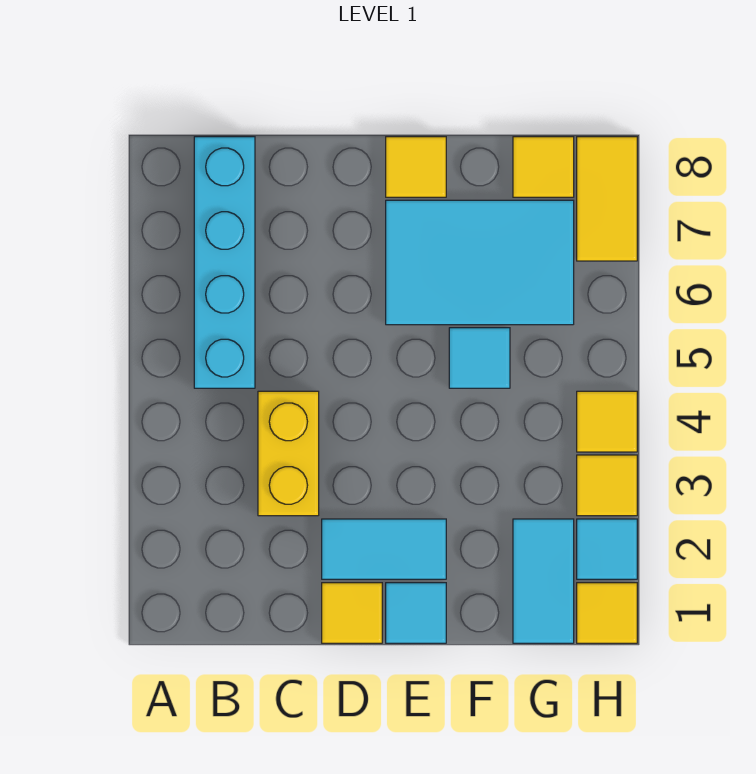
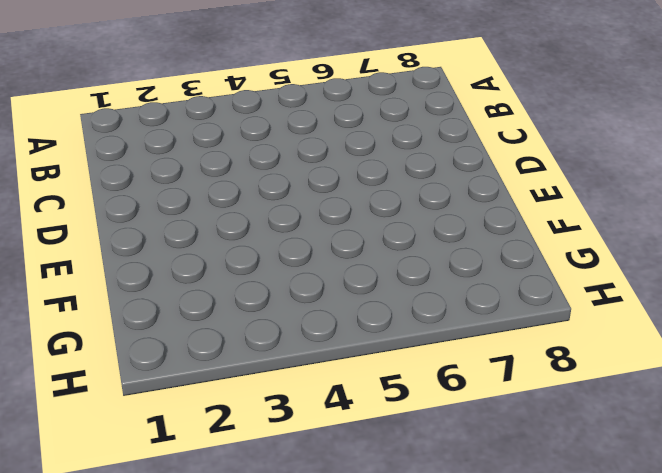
none -> cyan 1x4 brick [194,137,255,388]
none -> yellow 1x2 brick [258,391,319,516]
none -> yellow 1x1 tile [322,583,382,643]

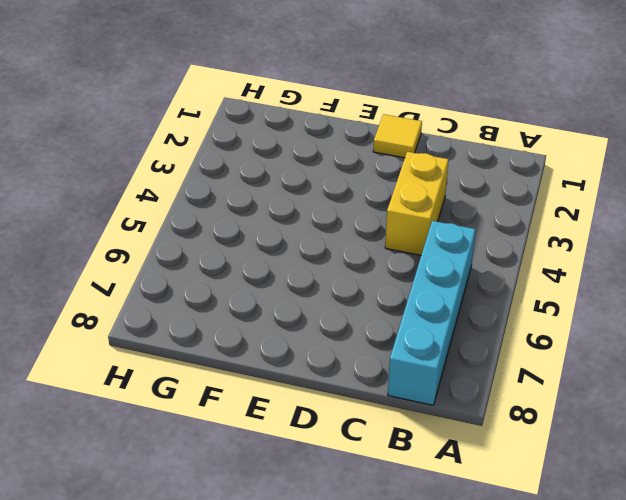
none -> cyan 1x2 tile [322,519,446,579]
none -> cyan 1x1 tile [386,583,446,643]
none -> cyan 2x3 tile [386,200,574,325]

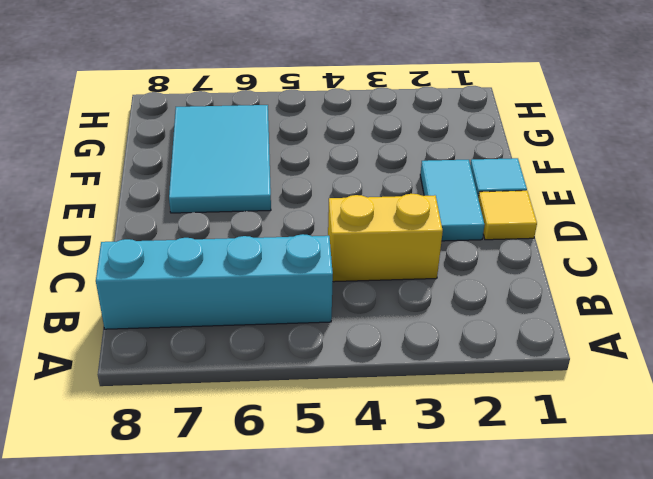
none -> yellow 1x1 tile [386,137,446,197]
none -> cyan 1x1 tile [449,328,510,388]
none -> cyan 1x2 tile [513,519,574,643]

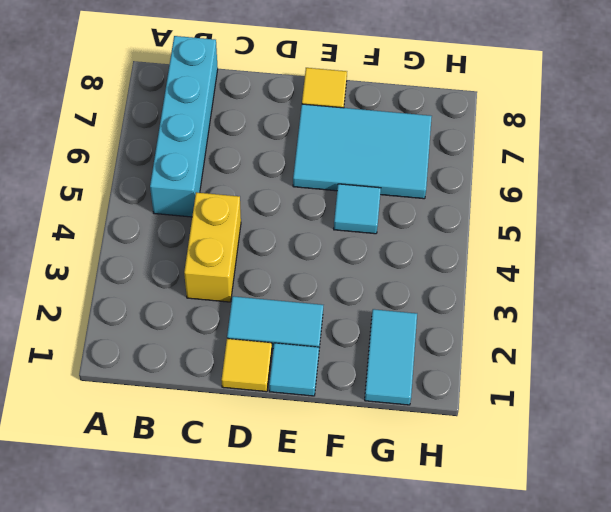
none -> yellow 1x1 tile [513,137,574,197]
none -> yellow 1x1 tile [577,583,637,643]
none -> cyan 1x1 tile [577,519,637,579]

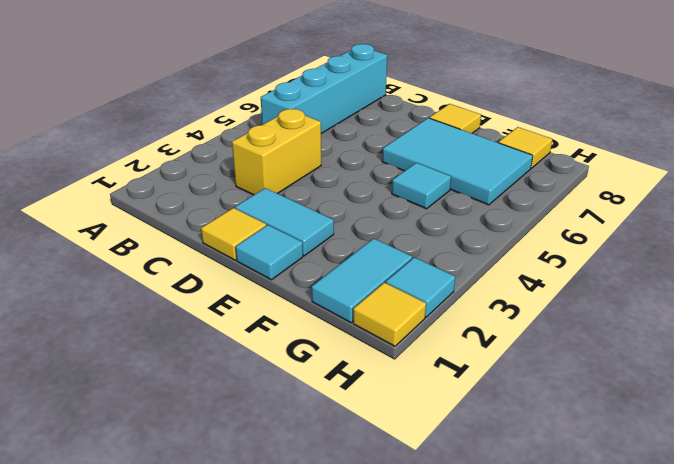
none -> yellow 1x1 tile [577,455,637,516]
none -> yellow 1x1 tile [577,391,637,452]
none -> yellow 1x2 tile [577,137,637,261]

